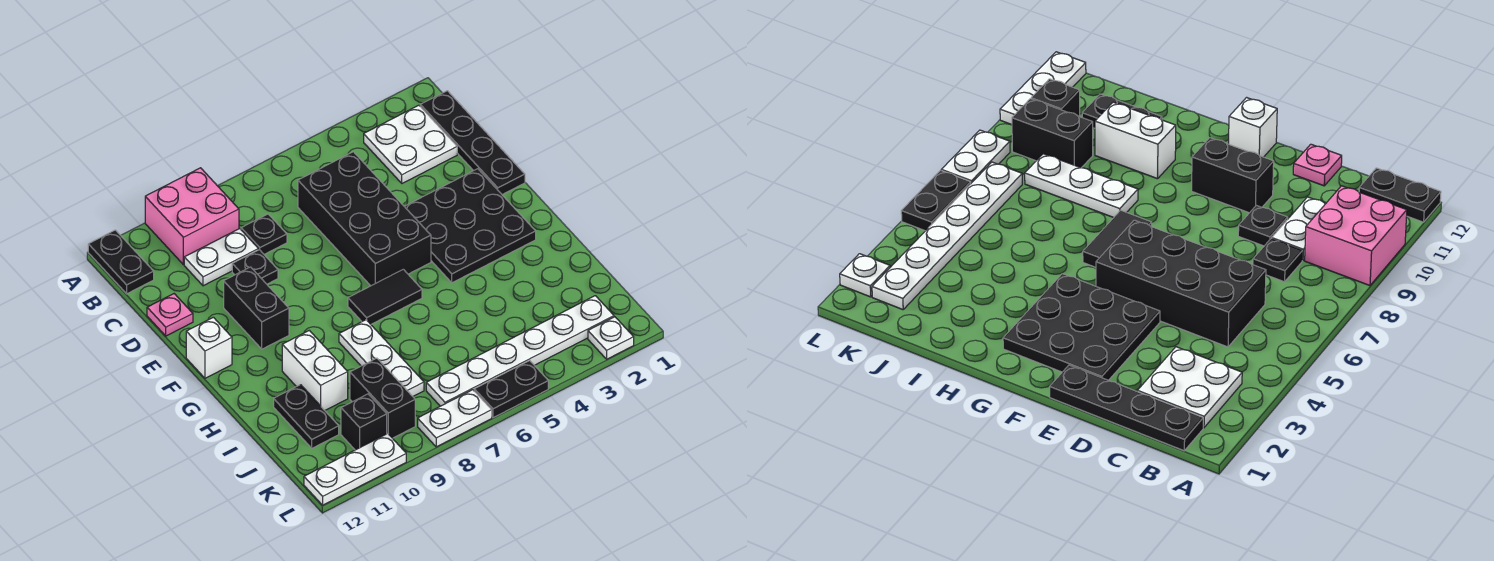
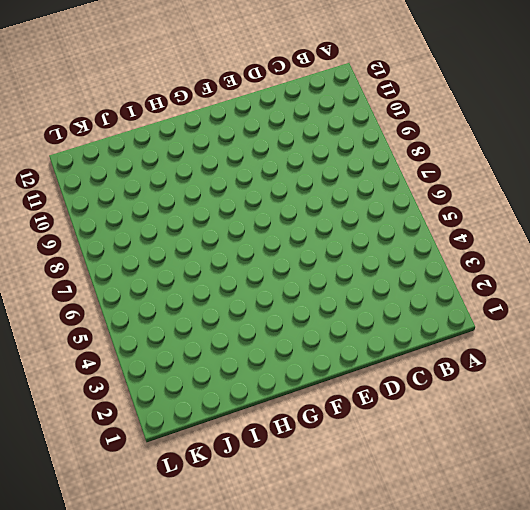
none -> pink 2x2 brick [145,168,239,265]
none -> black 1x2 plate [88,230,154,294]
none -> black 1x4 plate [420,91,525,195]

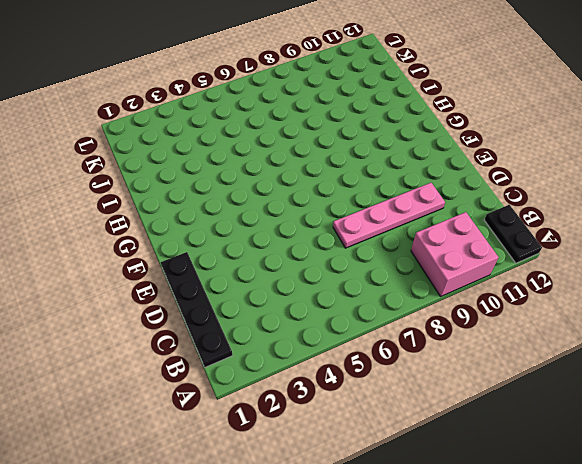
pink 1x4 plate [333,183,445,248] -> black 1x1 plate [232,250,278,284]
none -> white 2x2 plate [364,105,457,183]
none -> black 2x4 brick [298,152,431,286]
none -> black 1x1 plate [241,214,287,254]

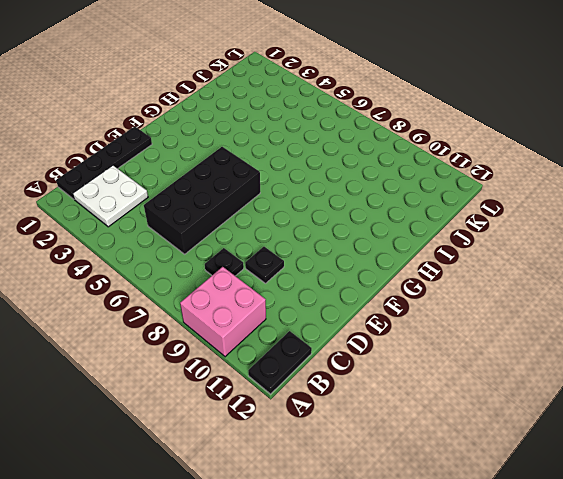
none -> white 1x2 plate [184,229,258,286]
none -> pink 1x1 plate [147,294,193,336]
none -> black 3x3 plate [404,169,536,283]

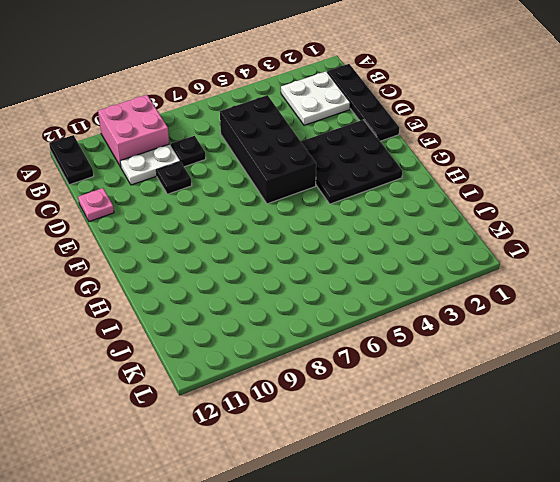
none -> black 1x2 brick [224,267,289,349]
none -> white 1x1 brick [186,317,232,378]
none -> black 1x2 tile [348,269,422,324]

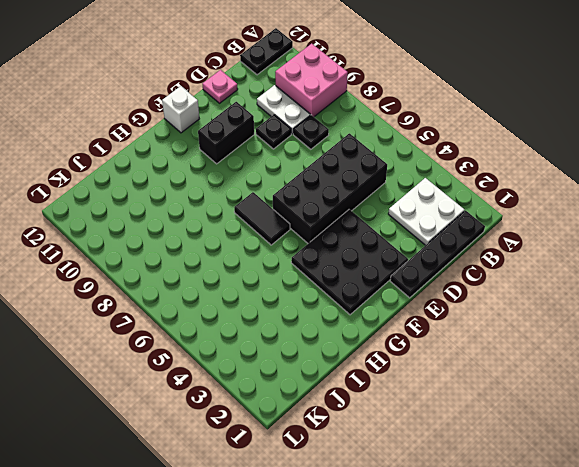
none -> white 1x3 plate [339,320,424,396]
none -> white 1x2 brick [282,330,348,410]
none -> black 1x2 plate [274,385,339,448]

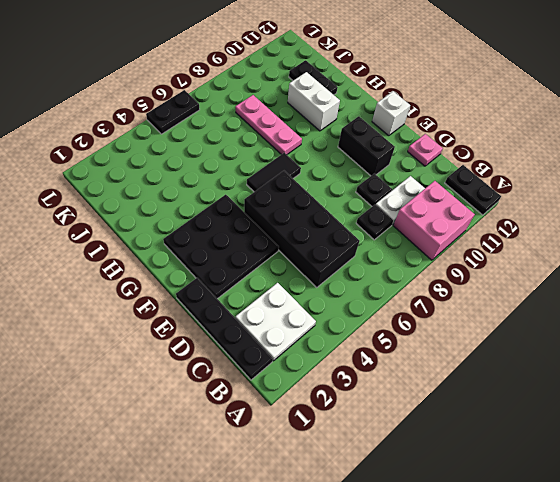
pink 1x3 plate [236,95,302,155] -> white 1x3 plate [339,320,424,396]
none -> black 1x2 brick [350,358,415,438]
none -> white 1x6 plate [426,296,614,406]
none -> black 1x1 brick [341,394,387,450]

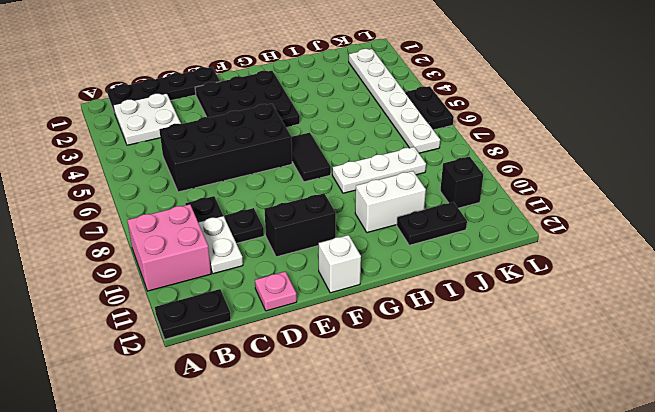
none -> black 1x2 brick [350,358,415,438]
none -> white 1x1 plate [588,317,634,359]
none -> white 1x2 plate [418,390,492,447]

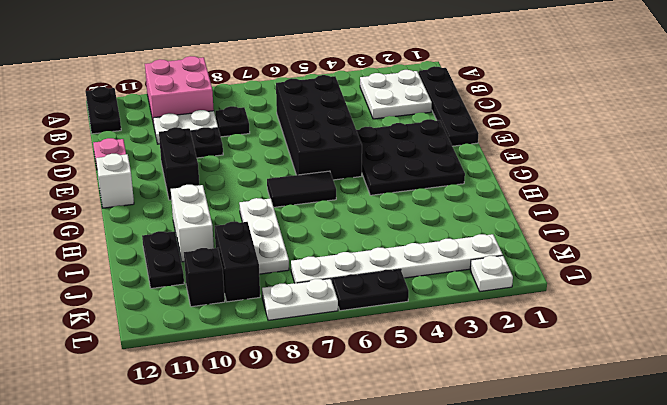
none -> white 1x3 plate [304,433,406,505]

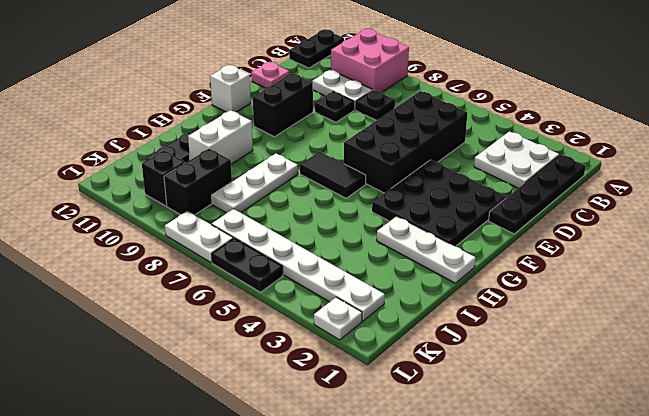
white 1x3 plate [377,216,476,283] -> white 1x3 plate moved to [304,433,406,505]

